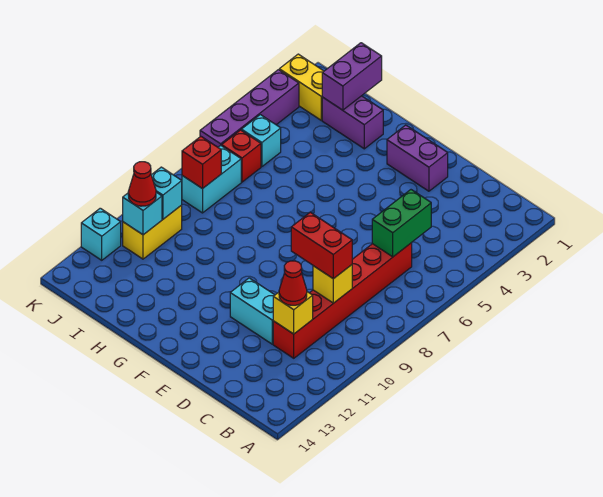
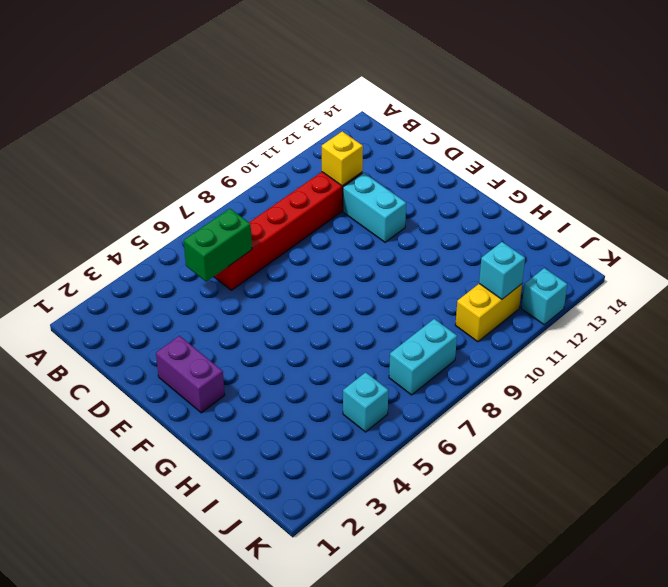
none -> purple 1x2 brick [322,96,383,149]
none -> yellow 1x2 brick [279,54,324,120]
none -> red 1x1 brick [222,130,261,182]

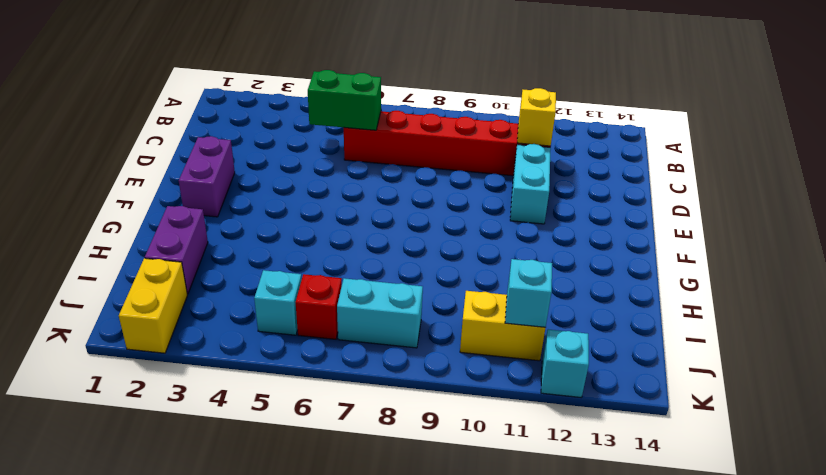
none -> purple 1x4 brick [200,70,299,147]
none -> yellow 1x1 brick [313,265,352,303]
none -> purple 1x2 brick [322,43,382,110]

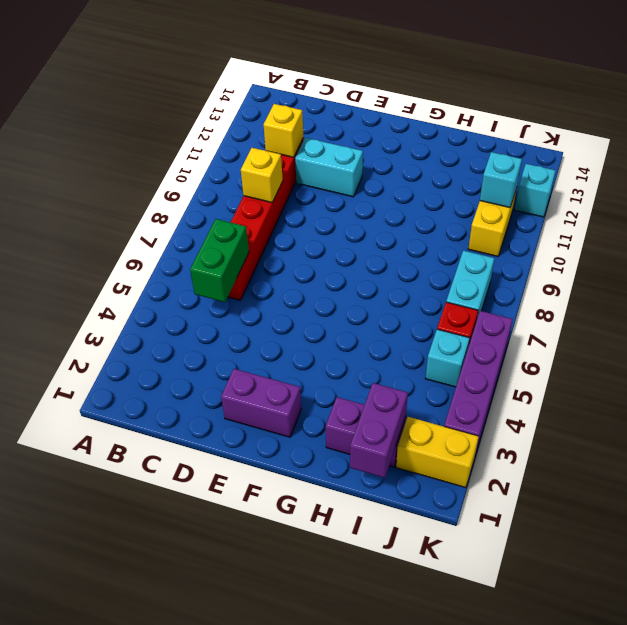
none -> red 1x1 brick [182,137,221,189]
none -> cyan 1x1 brick [151,167,182,219]
none -> red 1x2 brick [291,212,352,279]

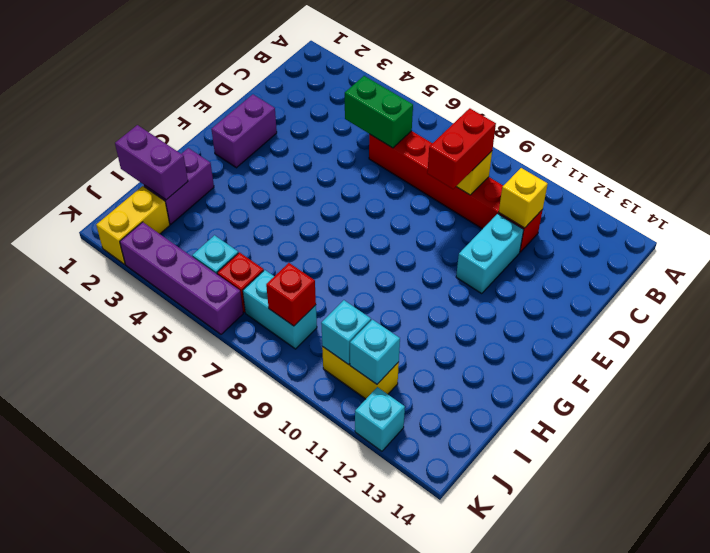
none -> red 1x1 cone [279,261,307,305]
none -> red 1x1 cone [128,162,156,206]

